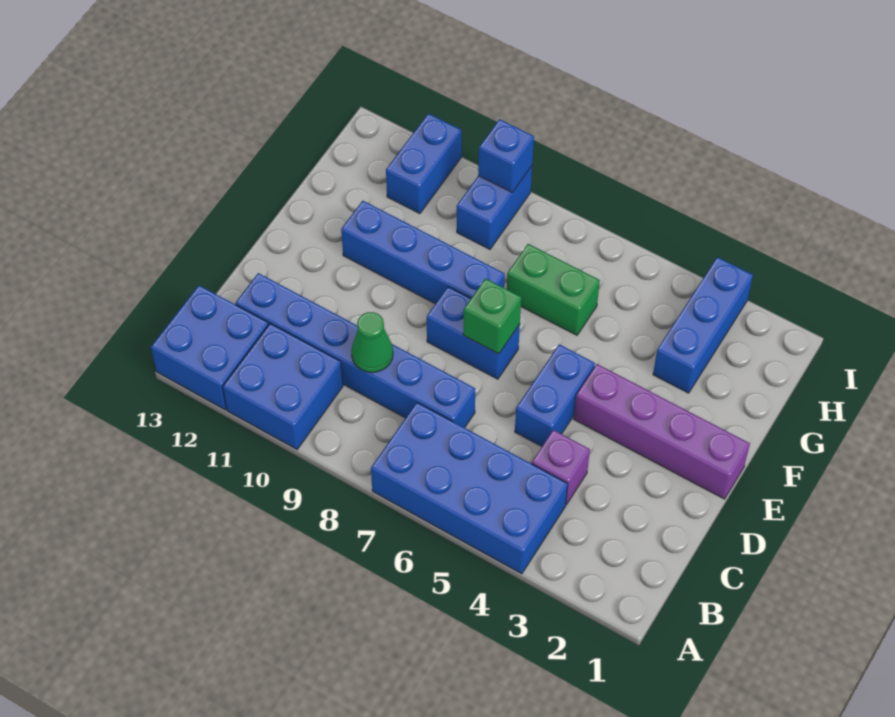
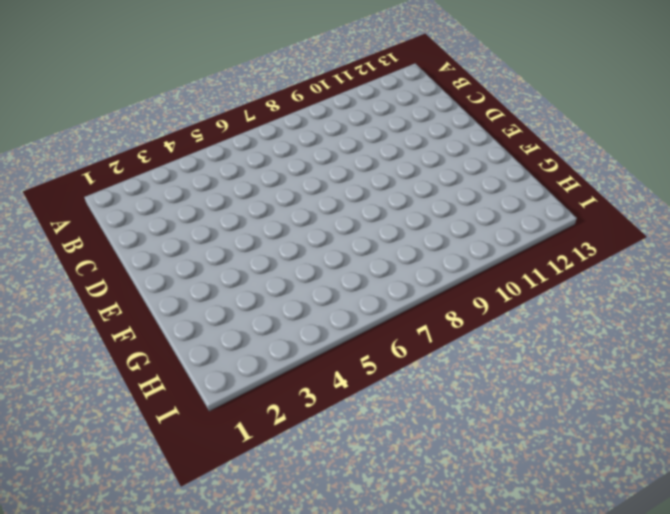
none -> blue 2x4 brick [371,403,568,574]
none -> blue 2x2 brick [223,324,343,449]
none -> blue 2x2 brick [151,285,269,410]

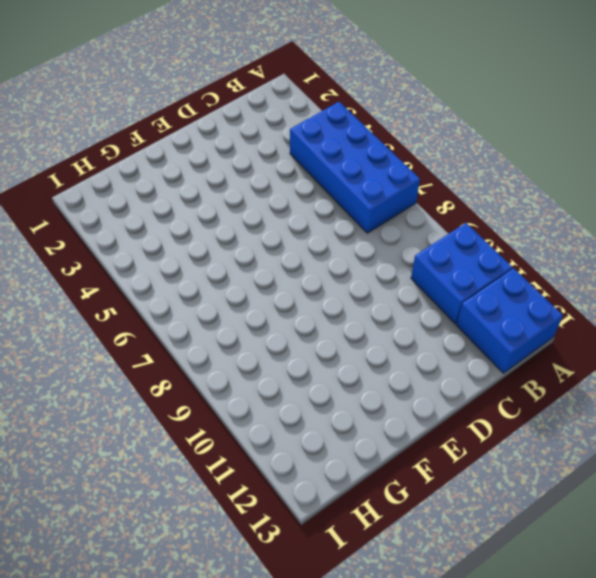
none -> purple 1x1 brick [532,430,590,505]
none -> blue 1x6 brick [236,273,475,428]
none -> blue 1x2 brick [515,344,595,447]

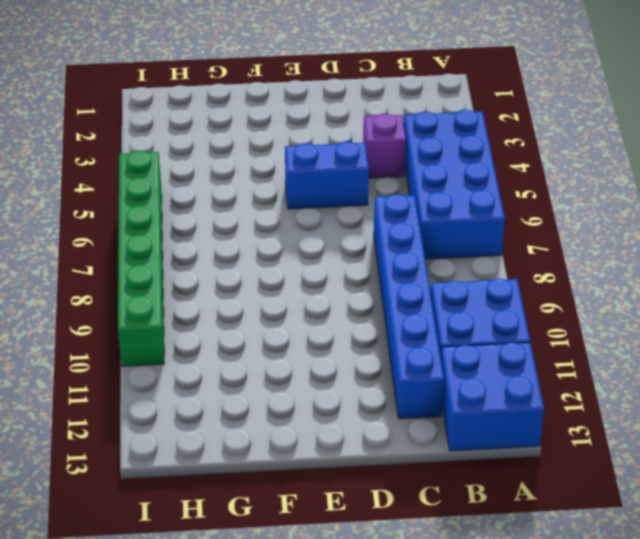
green 1x6 brick [118,151,164,366] -> blue 1x2 brick [457,166,532,249]
none -> purple 1x4 brick [574,364,750,499]
none -> blue 1x2 brick [427,287,520,379]
none -> blue 1x4 brick [341,201,505,304]

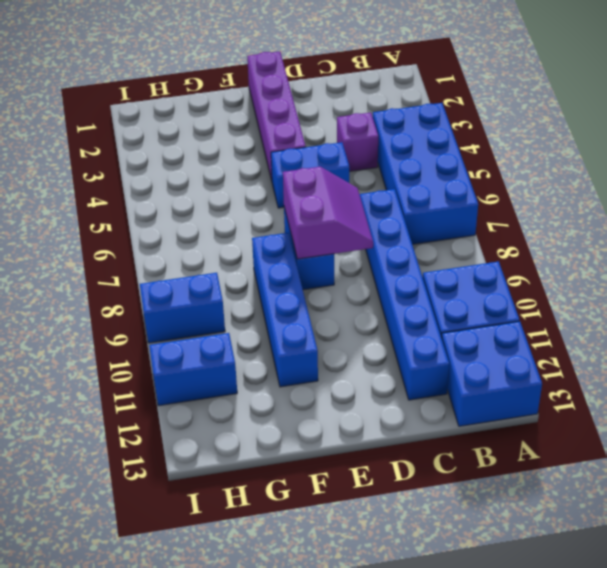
purple 2x2 slope [283,167,373,259] -> green 1x1 brick [463,279,521,354]
none -> blue 1x3 brick [653,257,753,393]
none -> green 1x2 brick [507,244,600,335]
none -> green 1x1 cone [351,312,393,372]

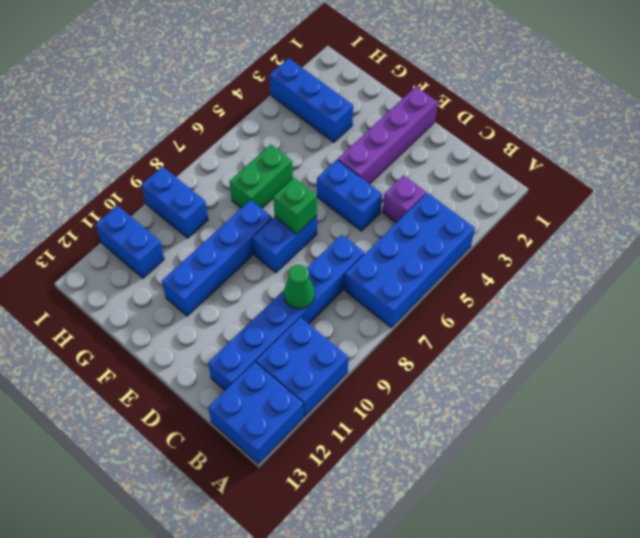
none -> blue 1x1 brick [478,119,534,192]

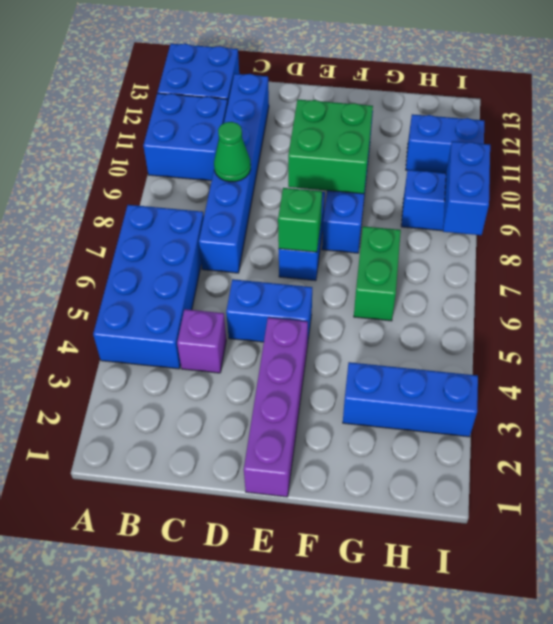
green 2x2 brick [288,100,373,194] -> none
blue 1x2 brick [443,141,490,235] -> blue 1x1 brick [478,119,534,192]

